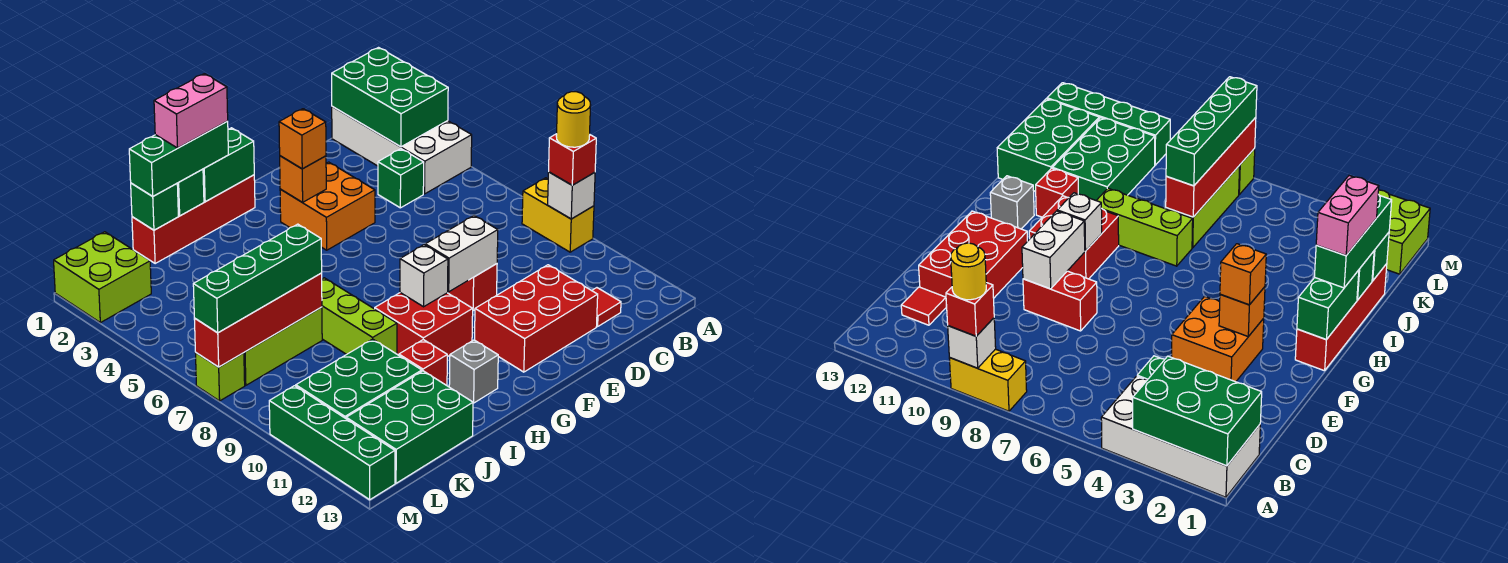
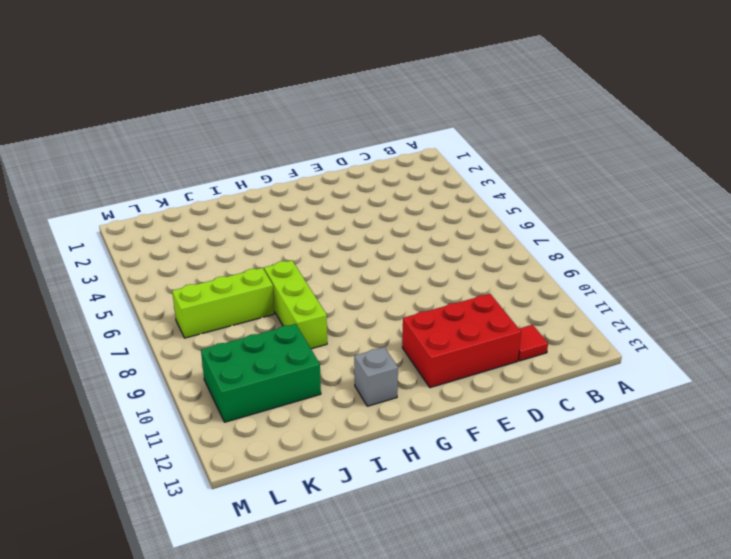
none -> white 2x4 brick [332,107,472,194]
none -> yellow 1x2 brick [522,178,594,252]
none -> green 1x1 brick [378,149,424,208]
none -> orange 2x2 brick [280,162,375,250]

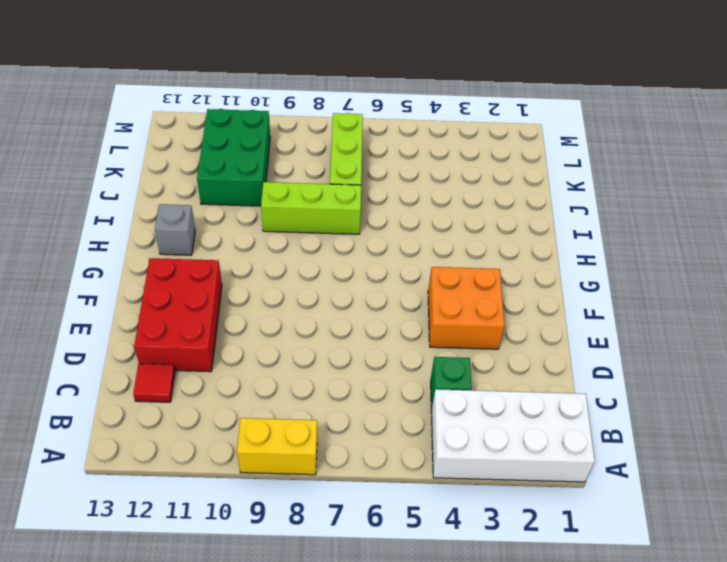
none -> red 1x2 brick [448,264,497,311]
none -> red 1x4 brick [132,175,255,263]
none -> red 2x2 brick [375,293,473,357]
none -> red 1x1 brick [399,340,447,385]

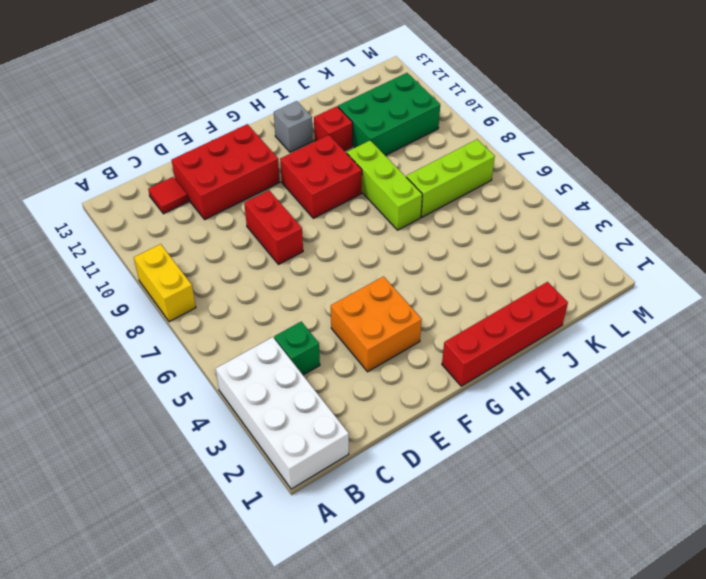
none -> green 2x3 brick [346,371,473,483]
none -> lime 2x2 brick [54,232,151,323]
none -> lime 1x1 brick [196,353,245,401]
none -> green 1x4 brick [269,386,395,500]

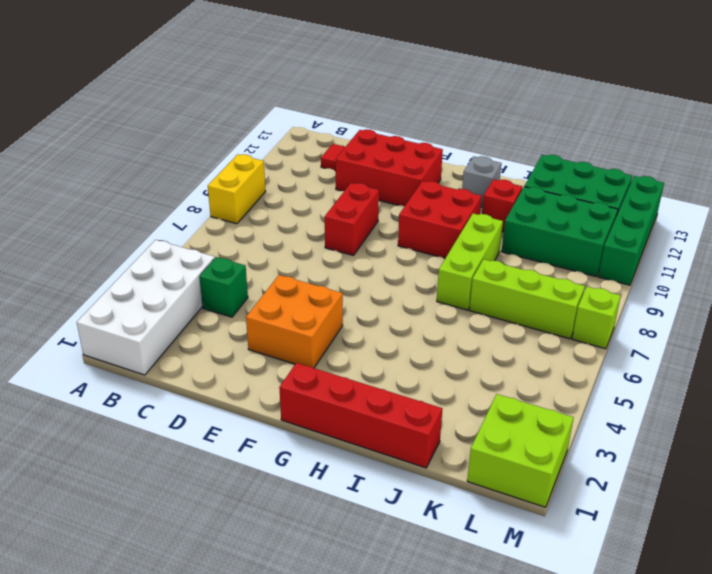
none -> green 2x3 brick [332,48,448,147]
none -> white 1x1 brick [548,172,595,219]
none -> white 1x2 brick [425,216,498,292]
none -> orange 1x1 brick [280,156,326,202]

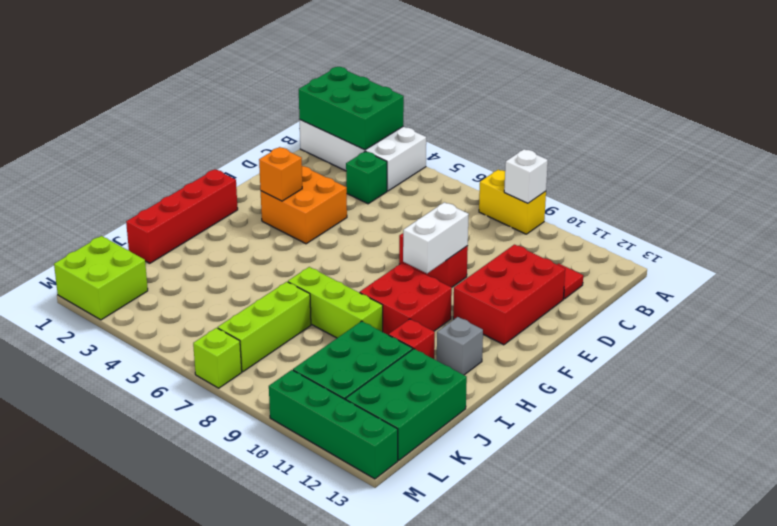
none -> green 1x2 brick [203,128,254,202]
none -> white 1x1 brick [400,245,448,307]
none -> green 1x1 brick [177,169,204,216]
none -> green 1x1 brick [131,183,178,230]

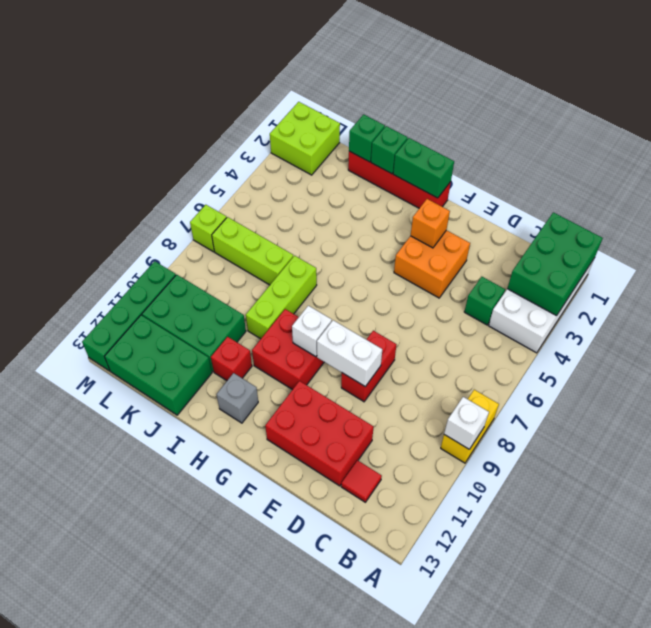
none -> red 1x4 brick [194,273,322,367]
none -> red 1x1 brick [549,134,596,185]
none -> orange 1x1 brick [279,109,326,169]
none -> green 1x3 brick [129,121,228,196]

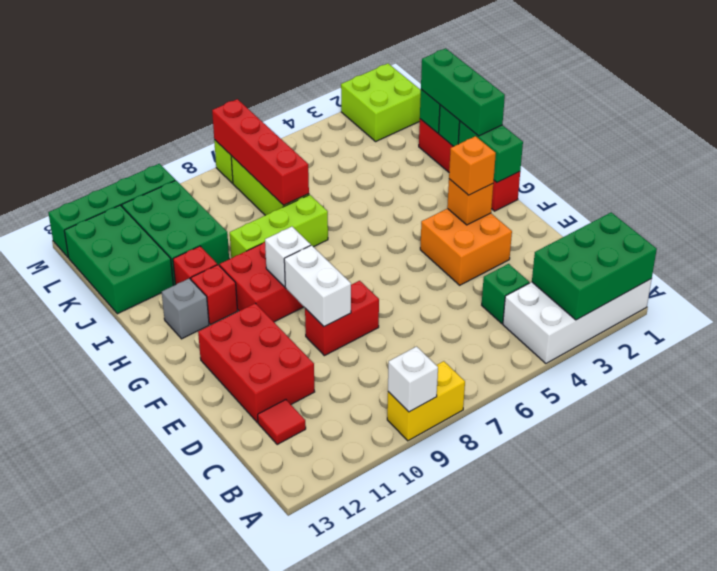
red 1x1 brick [191,265,238,325] -> red 1x1 brick moved to [549,134,596,185]
none -> green 1x4 brick [193,224,322,333]
none -> yellow 1x1 round brick [556,92,591,147]
none -> pink 1x2 brick [154,74,228,148]

